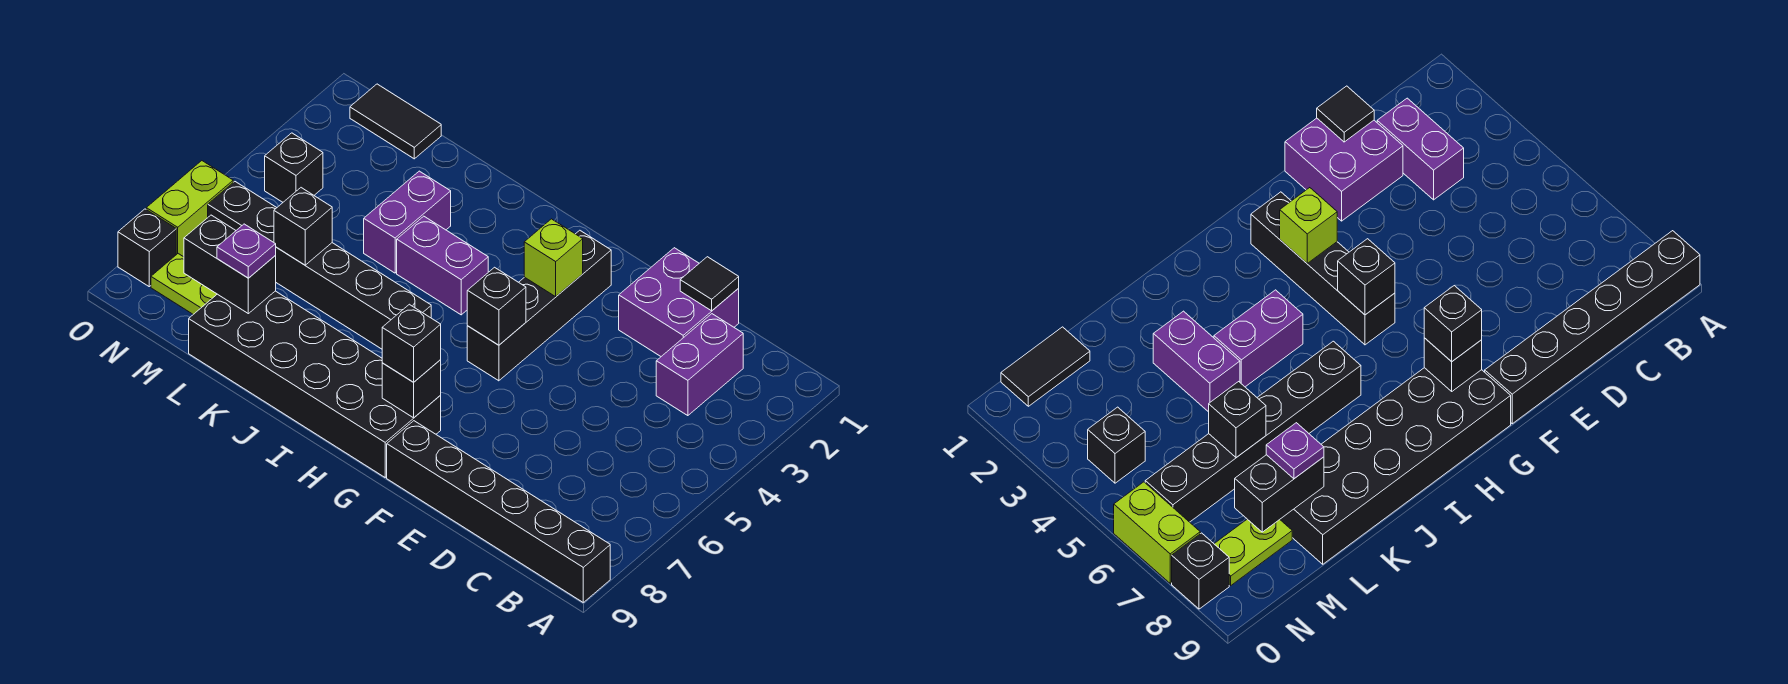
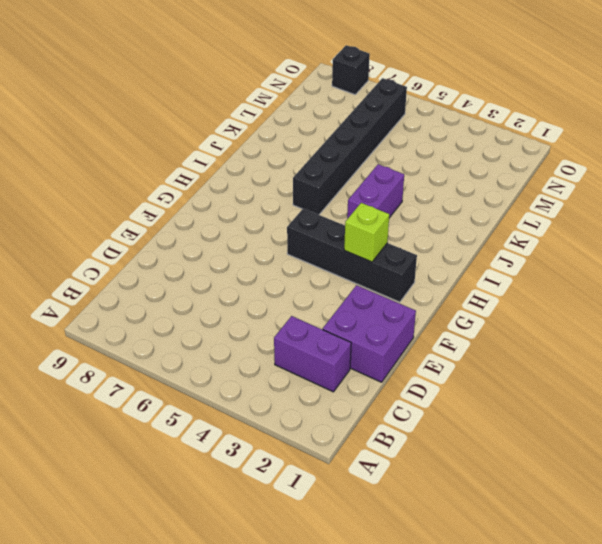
none -> black 1x6 brick [387,421,610,602]
none -> black 2x6 brick [189,291,441,477]
none -> purple 1x2 brick [364,171,451,273]

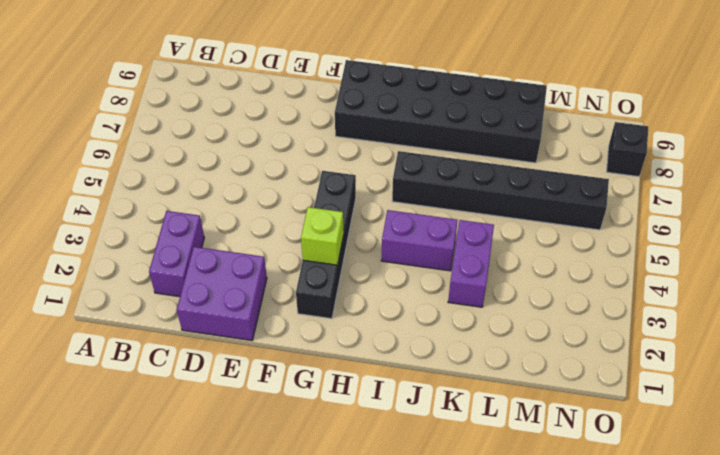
none -> black 1x6 brick [387,421,610,602]
none -> black 1x2 tile [350,84,441,159]
none -> lime 1x2 plate [151,254,217,314]

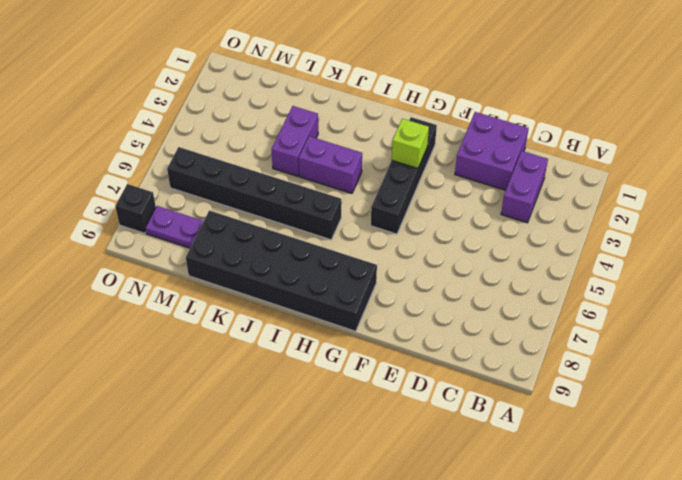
purple 1x2 plate [145,206,204,248] -> lime 1x2 plate [151,254,217,314]
none -> black 1x6 brick [387,421,610,602]
none -> black 1x2 tile [350,84,441,159]
none -> black 1x1 brick [265,133,323,202]

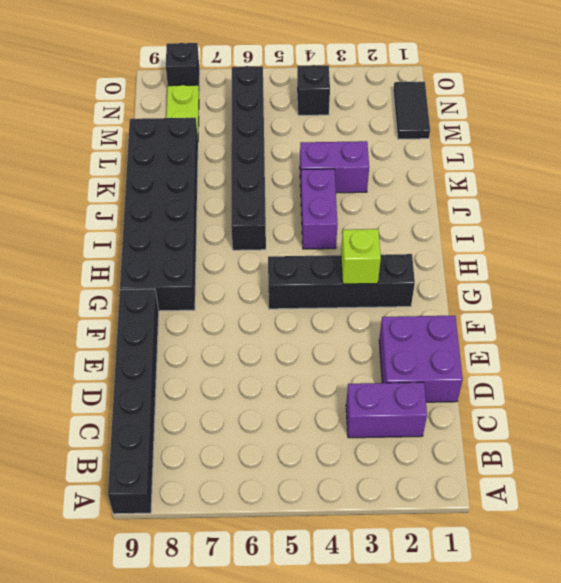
none -> lime 1x2 brick [146,161,233,257]
none -> black 1x1 tile [680,257,739,311]
none -> black 1x1 brick [467,267,526,345]

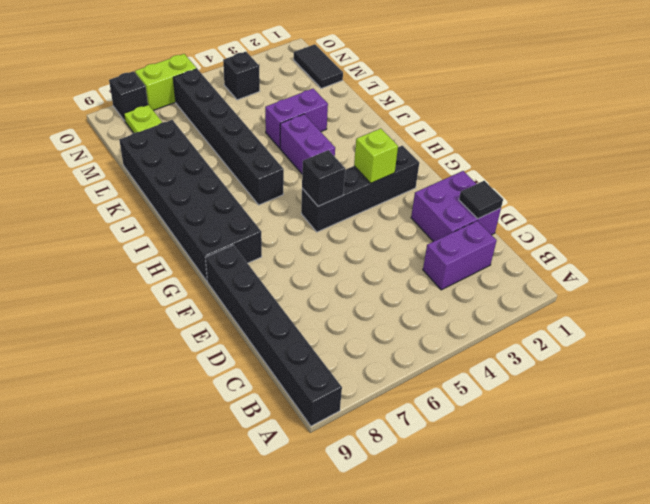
none -> black 1x1 brick [382,360,441,418]
none -> black 1x1 brick [274,188,332,265]
none -> black 1x2 brick [184,215,276,314]

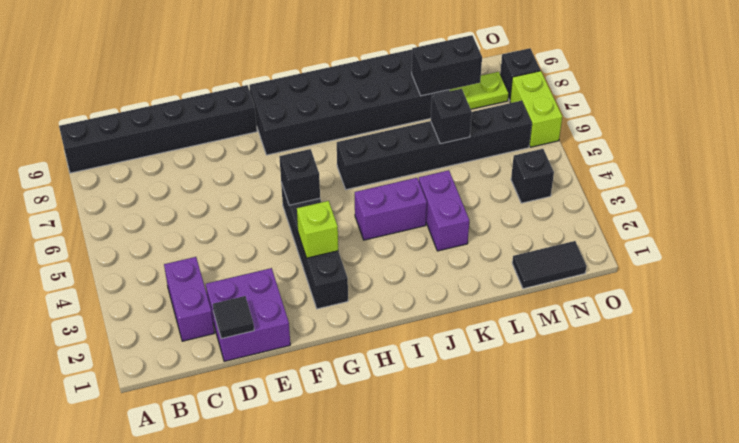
none -> black 1x1 brick [382,360,441,418]
none -> black 1x1 brick [382,304,441,382]
none -> purple 1x1 plate [217,224,276,278]

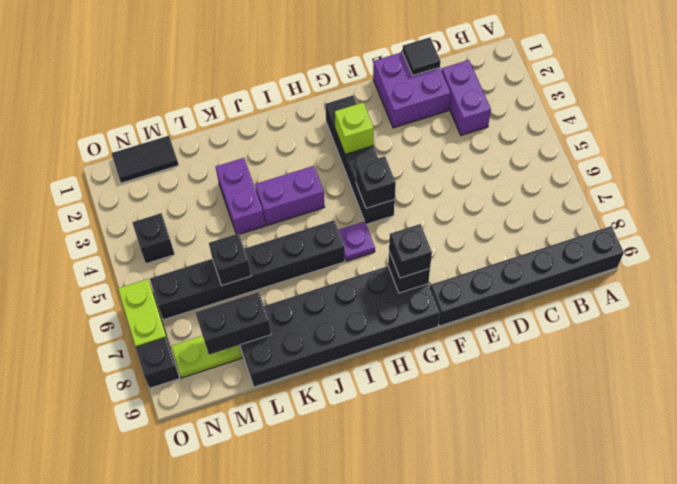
purple 1x1 plate [338,221,375,261] -> purple 1x1 plate moved to [217,224,276,278]

